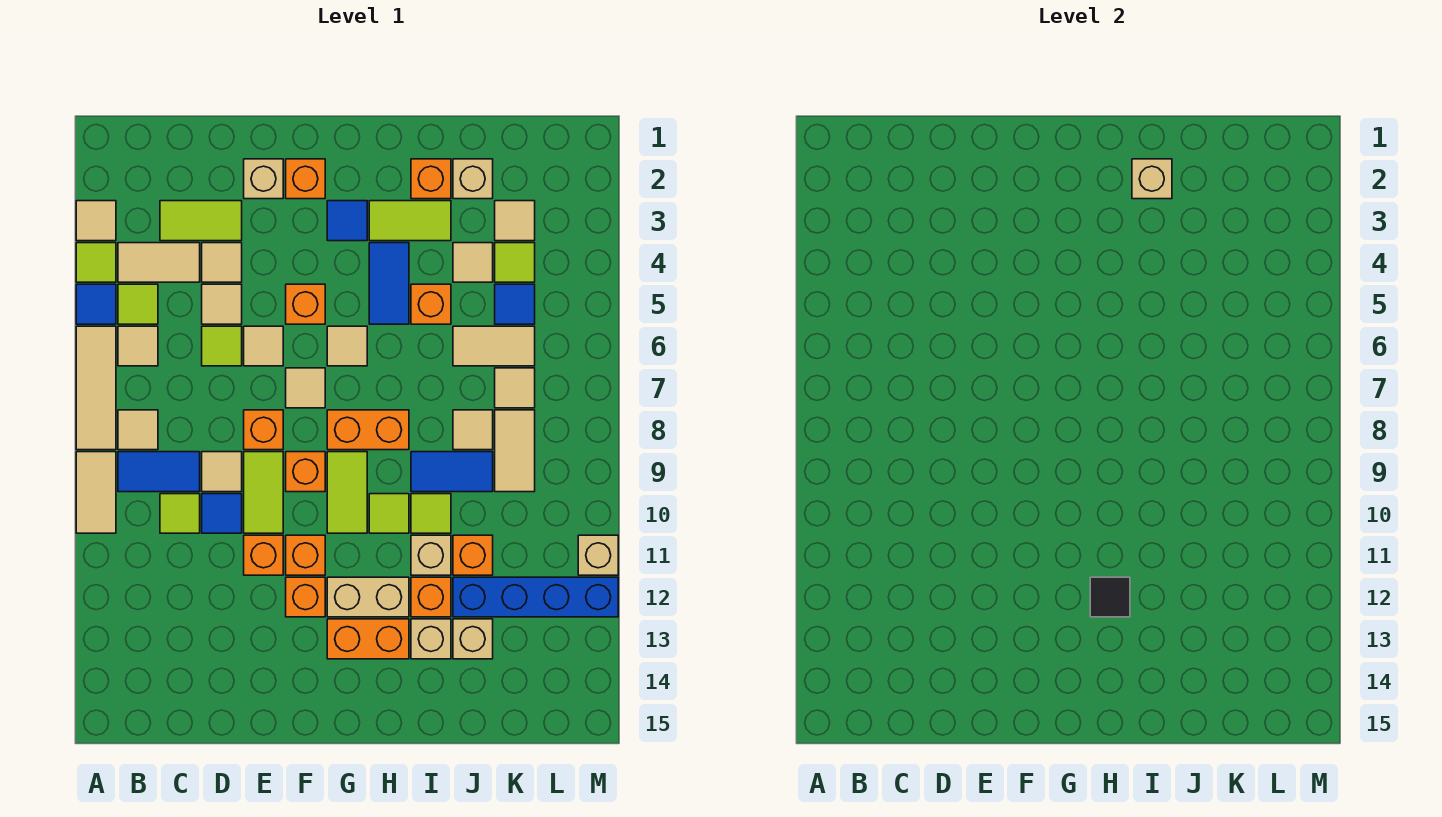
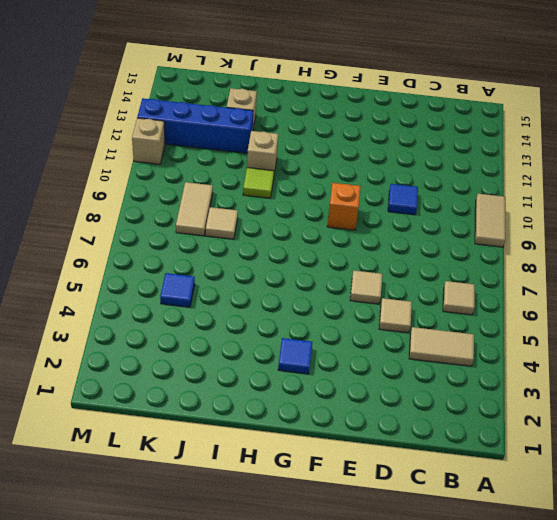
none -> tan 1x1 tile [76,201,116,241]
none -> lime 1x1 tile [76,243,116,282]
none -> blue 1x1 tile [76,284,116,324]
none -> tan 1x3 tile [76,326,116,450]

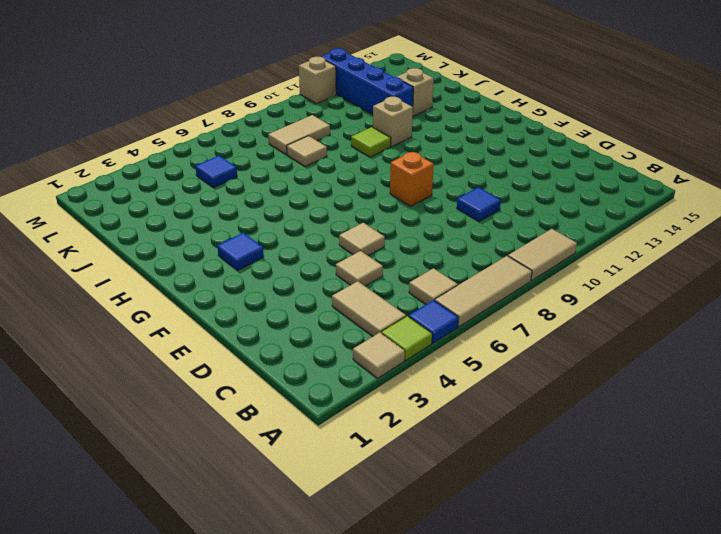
none -> lime 1x1 tile [118,284,158,324]
none -> tan 1x1 tile [118,410,158,450]
none -> blue 1x2 tile [118,452,200,492]
none -> lime 1x2 tile [160,201,242,241]

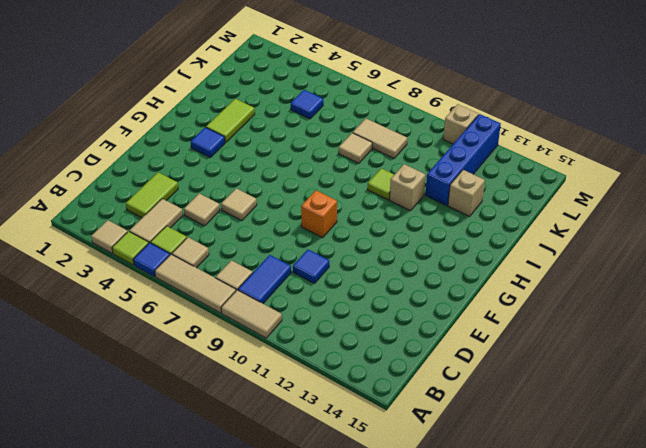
none -> lime 1x1 tile [160,494,200,533]
none -> tan 1x1 tile [202,243,242,282]
none -> lime 1x1 tile [202,326,242,366]
none -> tan 1x1 tile [202,452,242,492]

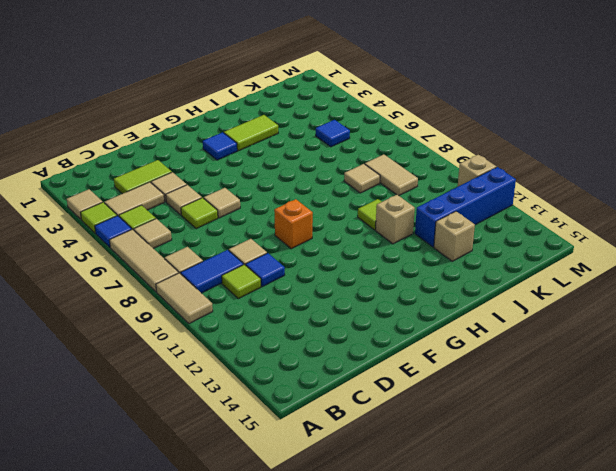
none -> tan 1x1 brick [244,159,283,199]
none -> orange 1x1 brick [244,410,283,450]
none -> lime 1x2 tile [244,452,283,533]
none -> orange 1x1 brick [244,535,283,575]

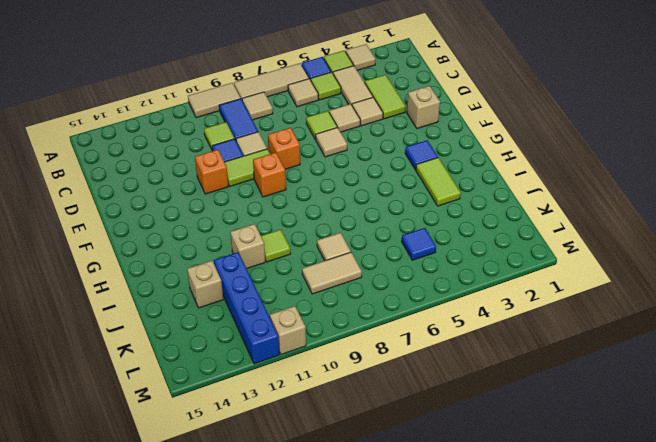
none -> orange 1x1 brick [286,159,325,199]
none -> orange 1x1 brick [286,284,325,324]
none -> tan 1x1 tile [286,368,325,408]
none -> orange 1x1 brick [286,535,325,575]

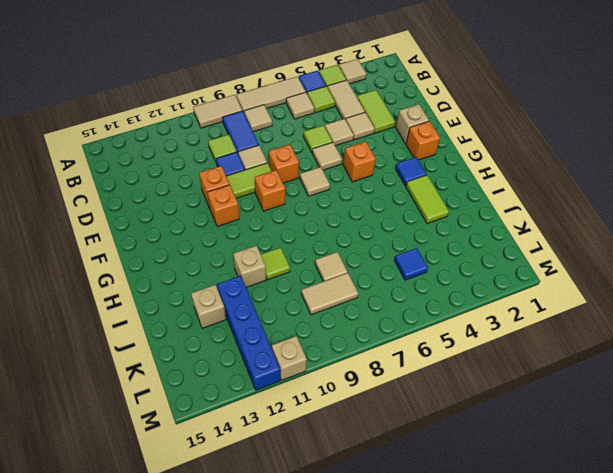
none -> orange 1x1 brick [286,577,325,617]
none -> tan 1x1 tile [327,326,367,366]
none -> orange 1x2 brick [327,410,409,450]
none -> lime 1x2 tile [327,452,367,533]

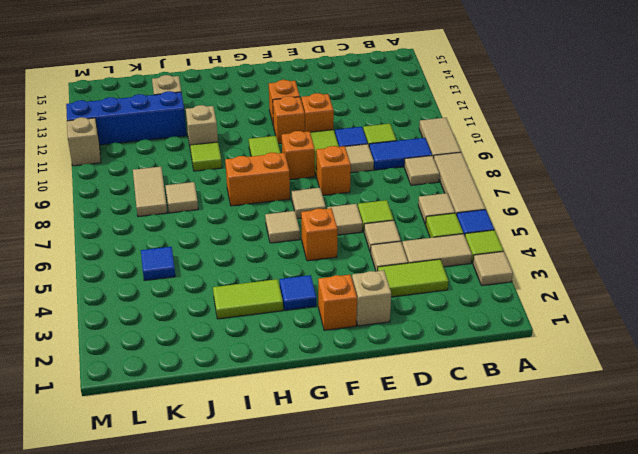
none -> tan 1x2 brick [327,577,409,617]
none -> orange 1x2 brick [327,619,409,659]
none -> blue 1x2 tile [369,243,409,324]
none -> lime 1x1 tile [369,494,409,533]

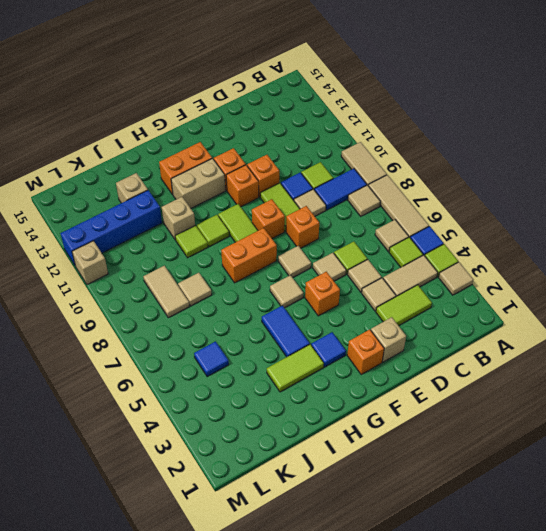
none -> orange 1x1 brick [411,159,451,199]
none -> orange 1x1 brick [411,284,451,324]
none -> blue 1x2 tile [411,452,493,492]
none -> orange 1x1 brick [411,577,451,617]

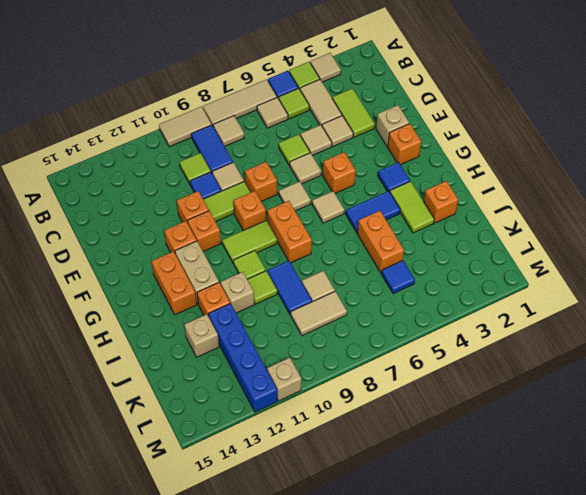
orange 1x2 brick [357,211,404,273] -> orange 1x1 brick [411,284,451,324]
none -> tan 1x1 brick [411,619,451,659]
none -> tan 1x1 brick [453,159,493,199]
none -> tan 1x1 tile [453,243,493,282]
none -> tan 1x2 tile [453,326,535,366]

